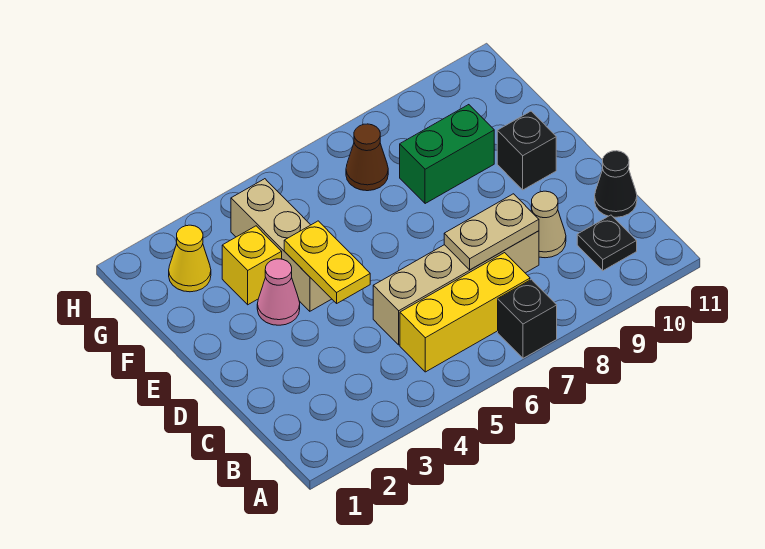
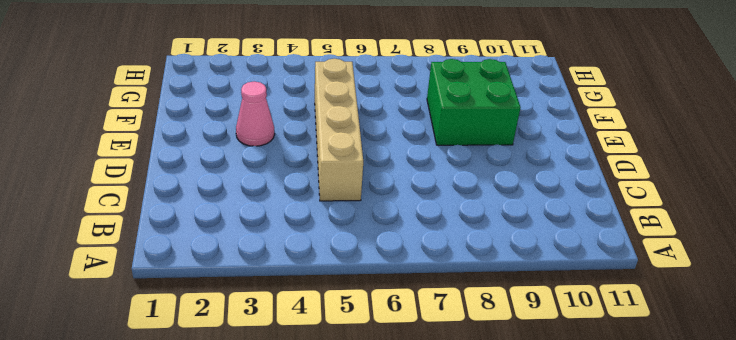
tan 1x4 brick [315,59,363,201] -> tan 1x4 brick turned to [373,231,539,345]
green 2x2 brick [427,59,521,145] -> green 1x2 brick [400,105,494,204]
none -> black 1x1 brick [498,279,557,358]
none -> yellow 1x3 brick [400,253,530,372]
none -> black 1x1 plate [577,215,637,271]

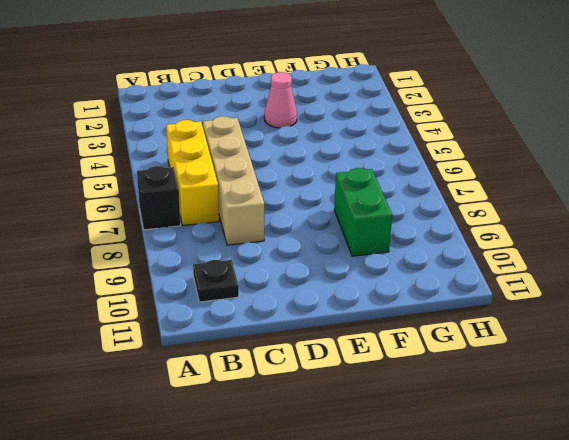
none -> tan 1x1 cone [531,191,566,258]
none -> black 1x1 cone [595,151,637,217]
none -> tan 1x3 brick [231,179,331,311]

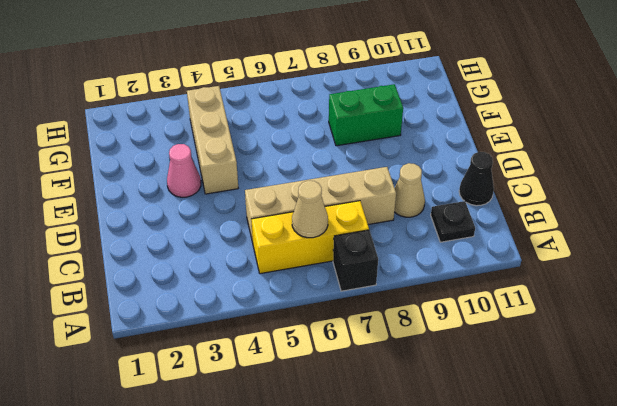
tan 1x1 cone [292,181,328,238] -> none
none -> black 1x1 brick [497,111,556,190]
none -> yellow 1x1 brick [222,226,282,305]
none -> yellow 1x1 cone [169,225,211,292]

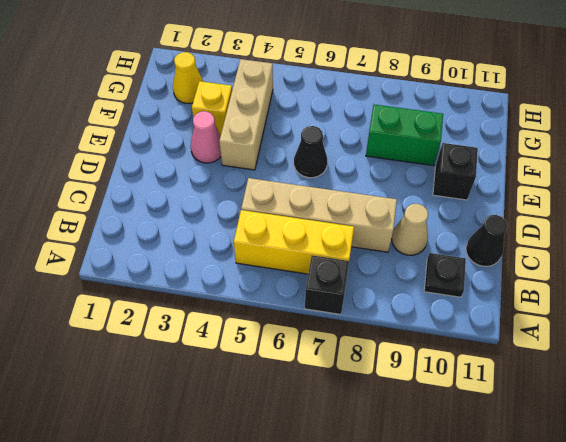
black 1x1 cone [294,126,327,178] -> none
none -> brown 1x1 cone [346,124,388,191]
none -> tan 1x2 plate [444,194,539,270]
none -> yellow 1x2 plate [284,221,370,303]

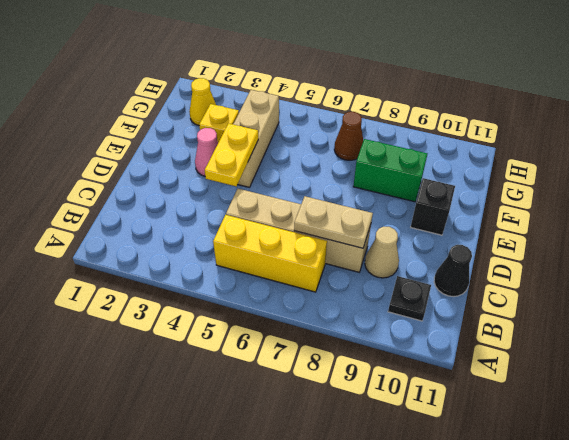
none -> black 1x1 brick [498,279,557,358]

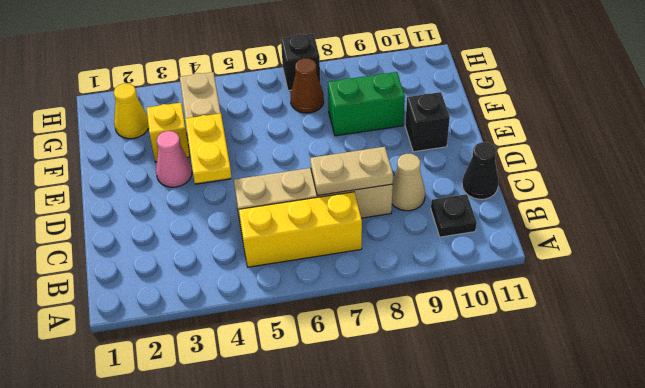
black 1x1 brick [281,34,320,91] -> black 1x1 brick moved to [498,279,557,358]

